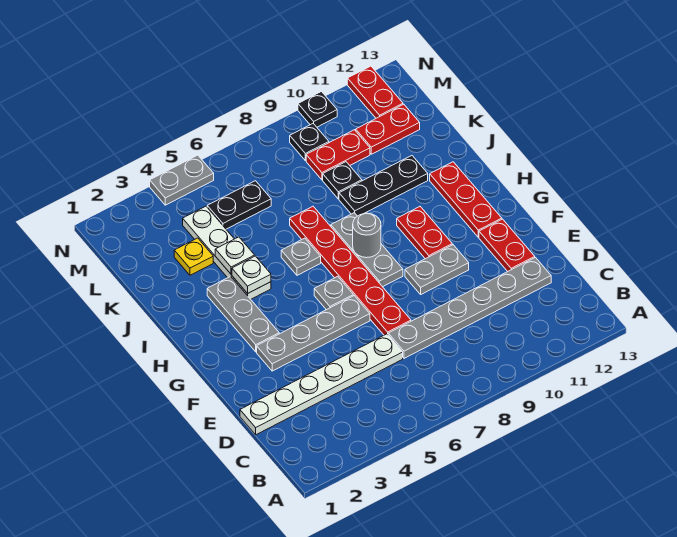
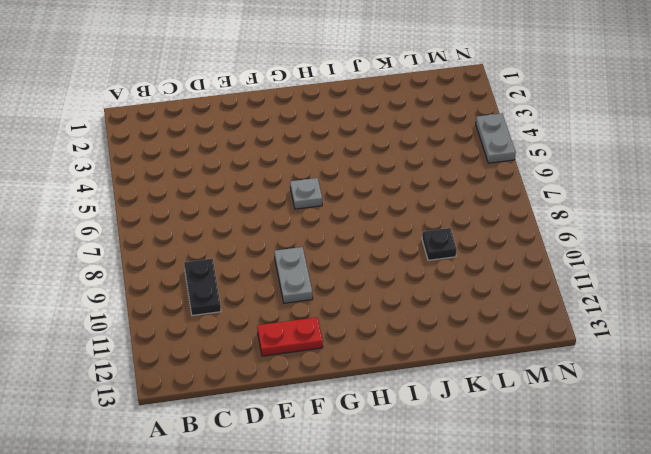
black 1x2 plate [184,259,221,315] -> black 1x2 plate moved to [207,181,271,229]
none -> white 1x6 plate [240,334,403,435]
none -> grey 1x6 plate [388,257,551,358]
none -> red 1x6 plate [290,206,411,335]

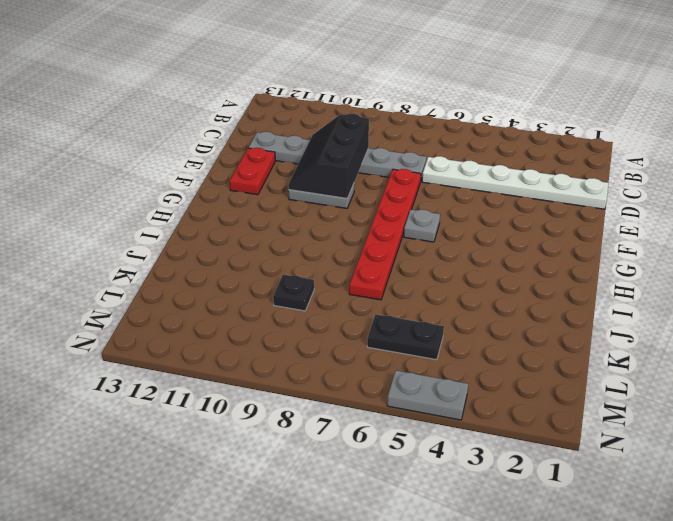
black 2x3 slope [288,113,369,199] -> none
none -> grey 1x4 plate [257,296,370,371]
none -> grey 1x3 plate [207,276,279,352]
none -> grey 1x3 plate [331,213,403,287]

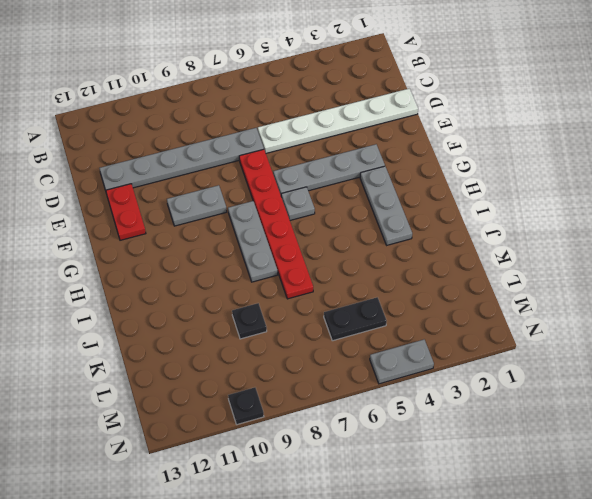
none -> red 1x2 plate [397,207,452,259]
none -> red 1x3 plate [430,162,502,237]
none -> white 1x4 plate [183,206,271,299]

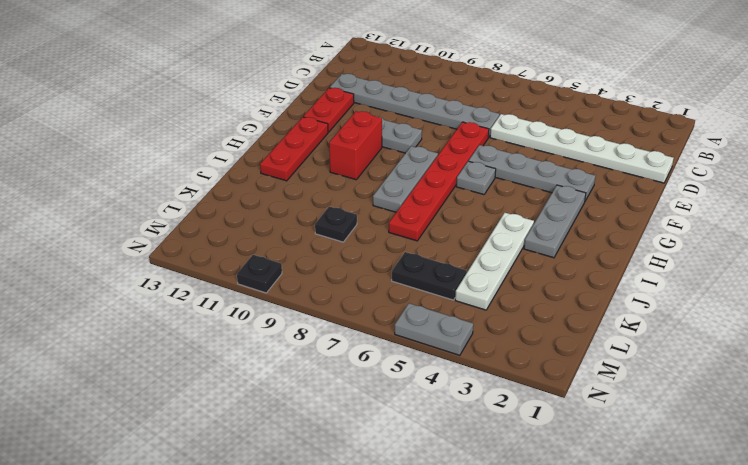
red 1x2 brick [329,111,382,180] -> red 1x2 plate [397,207,452,259]
none -> grey 1x1 plate [281,238,321,275]
none -> black 1x3 plate [339,156,428,216]
none -> yellow 1x1 plate [174,238,213,275]

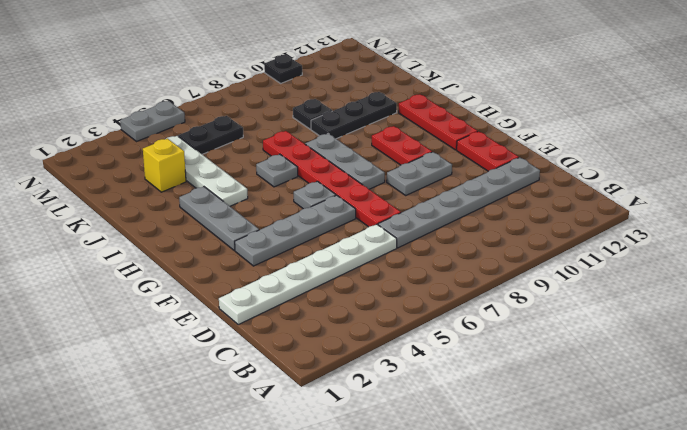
yellow 1x1 brick [143,139,186,192] -> yellow 1x1 plate [174,238,213,275]
none -> red 1x2 plate [306,130,370,180]
none -> red 1x2 plate [356,104,420,154]
none -> black 1x1 plate [290,123,329,161]

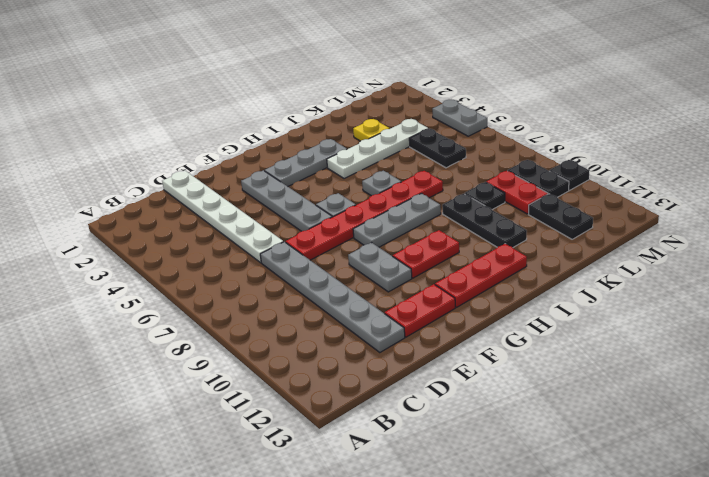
black 1x2 plate [529,194,593,239] -> red 1x2 plate [356,104,420,154]
black 1x2 plate [508,160,569,197] -> black 1x1 plate [290,123,329,161]
none -> red 1x2 plate [347,66,403,118]
none -> grey 1x1 round brick [353,213,381,258]
none -> white 1x1 plate [232,256,271,293]

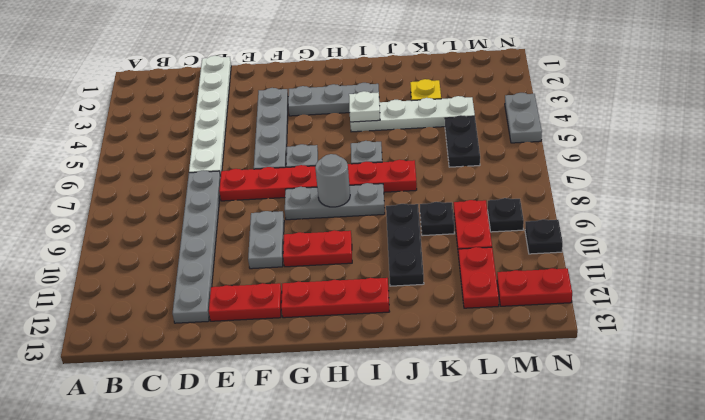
none -> white 1x1 plate [215,237,255,274]

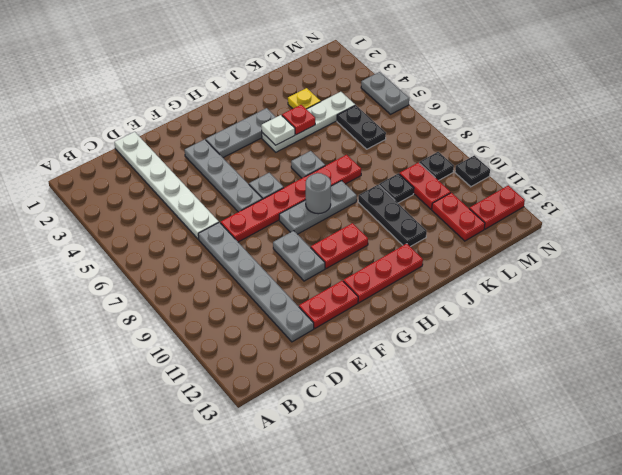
red 1x1 plate [282,105,315,135] -> white 1x1 plate [215,237,255,274]

